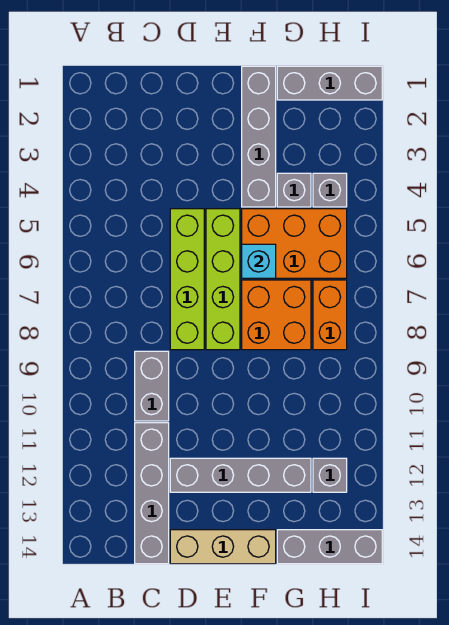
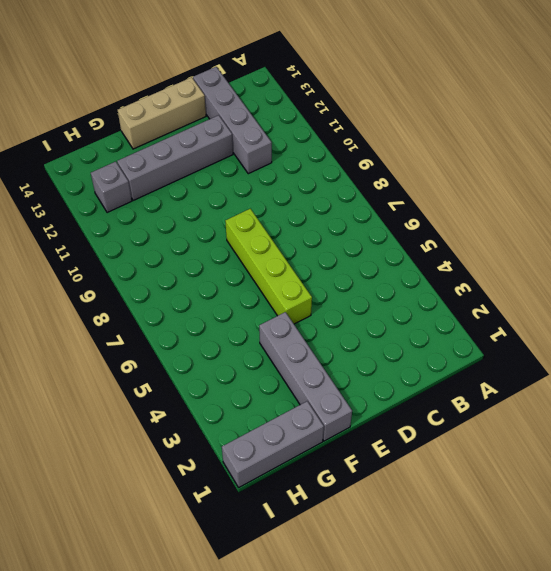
none -> grey 1x2 brick [135,351,169,421]
none -> lime 1x4 brick [170,209,204,350]
none -> orange 2x3 brick [242,209,347,278]

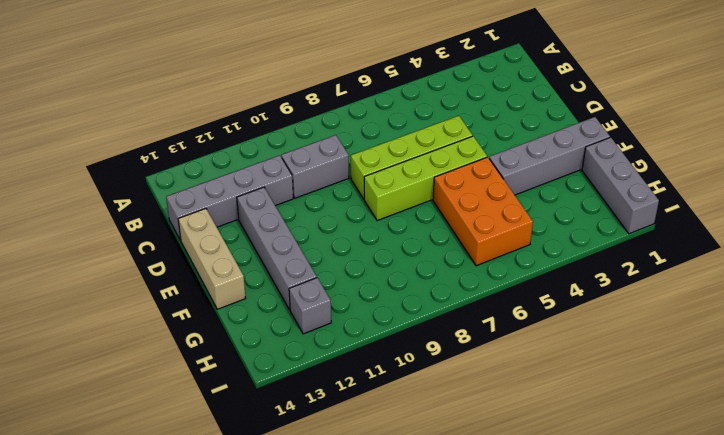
none -> orange 2x2 brick [242,280,311,350]
none -> grey 1x1 brick [277,173,311,207]
none -> grey 1x3 brick [277,530,382,564]

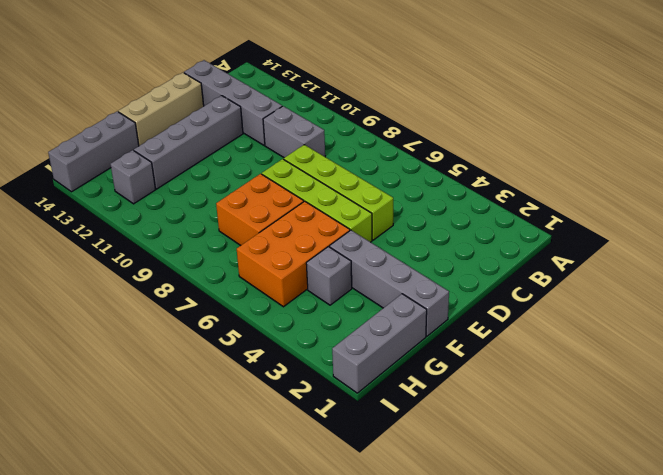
none -> grey 1x1 brick [313,173,347,207]
none -> orange 1x2 brick [313,280,347,350]
none -> cyan 1x1 brick [242,244,276,278]

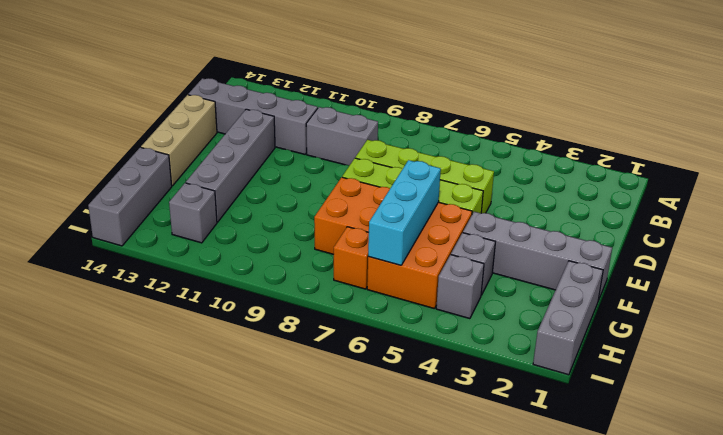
cyan 1x3 brick [368,160,441,265] -> cyan 1x1 brick [242,244,276,278]
orange 1x1 brick [334,227,369,289] -> orange 1x2 brick [313,280,347,350]

